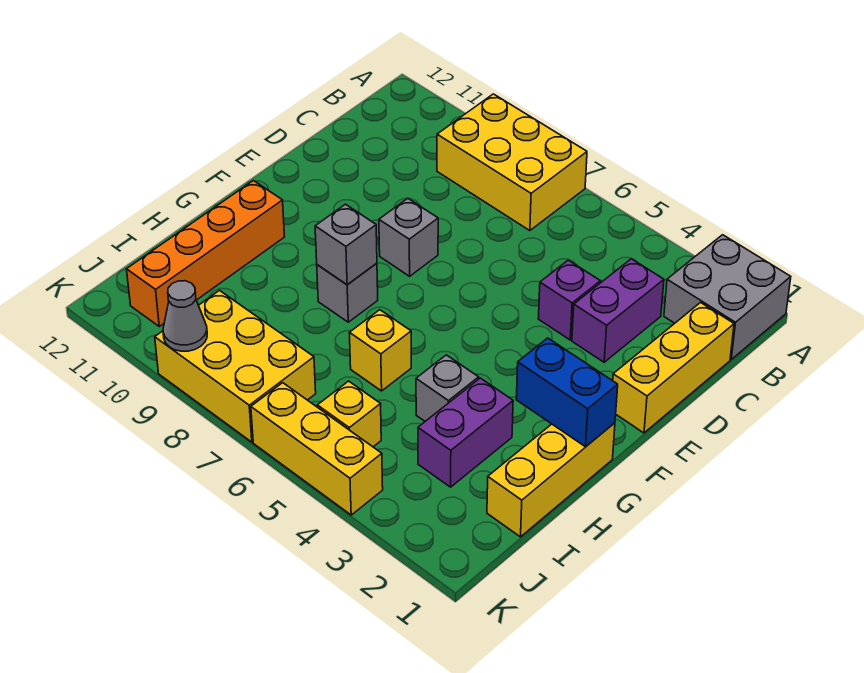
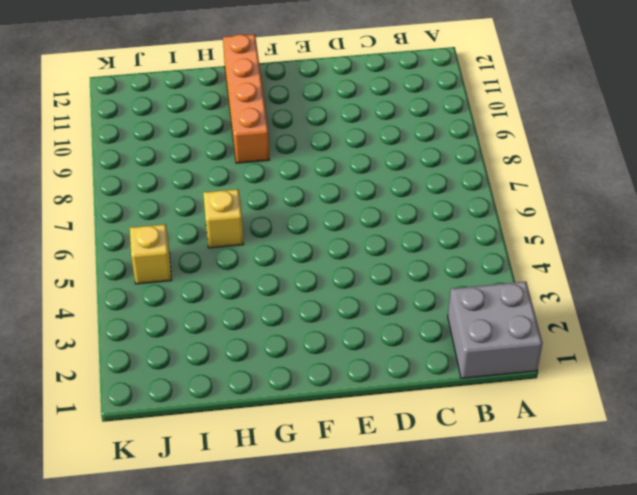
orange 1x4 brick [223,34,269,163] -> orange 1x4 brick turned to [127,181,284,326]
none -> yellow 2x3 brick [437,94,587,231]
none -> yellow 1x3 brick [613,303,734,433]
none -> purple 1x2 brick [572,259,664,362]

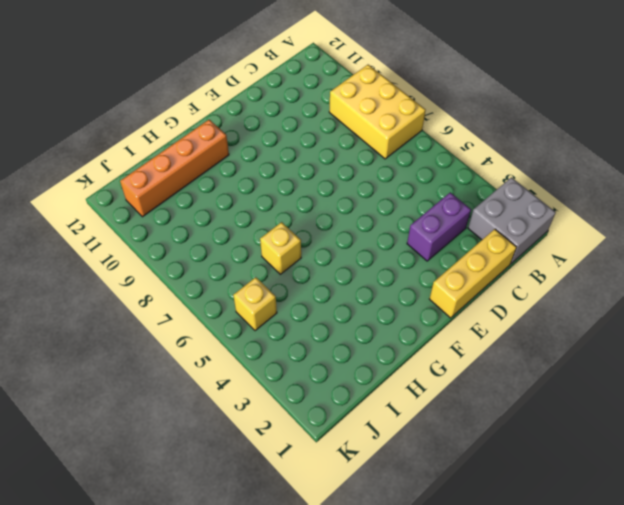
none -> purple 1x1 brick [538,260,600,340]
none -> grey 1x1 brick [379,198,438,276]
none -> yellow 1x3 brick [487,423,615,537]

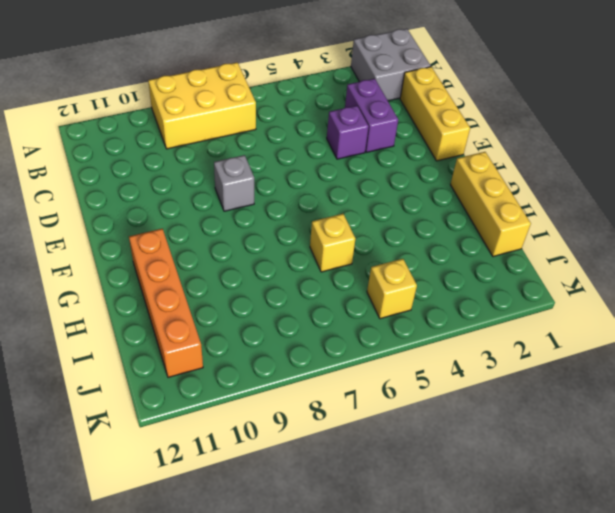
none -> grey 1x1 brick [317,263,378,322]
none -> purple 1x2 brick [418,378,513,487]
none -> grey 1x1 brick [416,355,479,421]

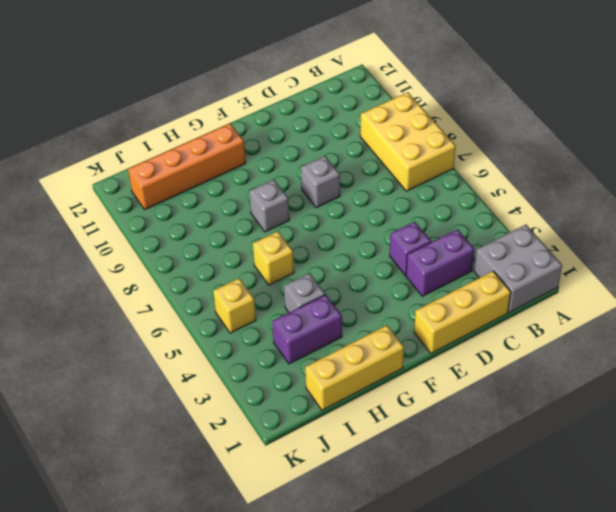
none -> yellow 2x3 brick [155,290,316,442]
none -> yellow 1x3 brick [251,383,383,515]
none -> blue 1x2 brick [516,338,618,447]

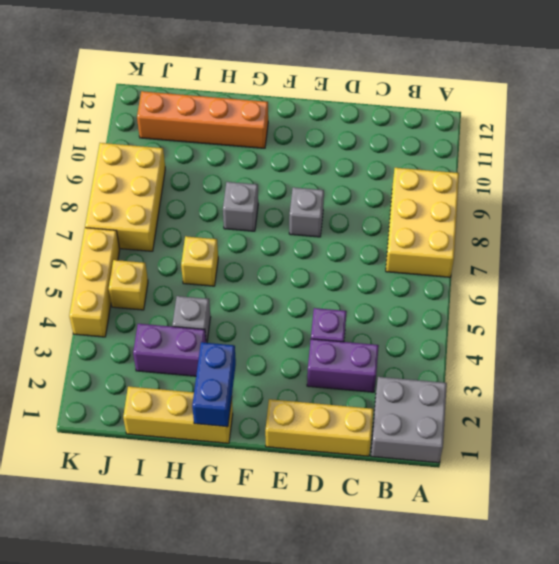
none -> grey 1x1 brick [315,204,377,285]
none -> grey 1x1 cone [163,281,207,351]

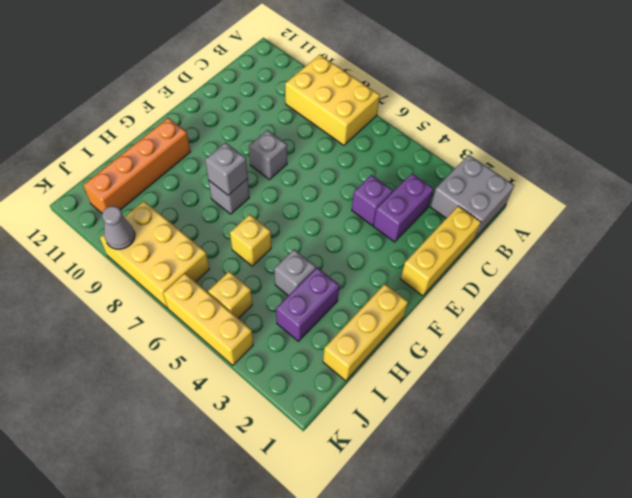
none -> blue 1x2 brick [516,338,618,447]

